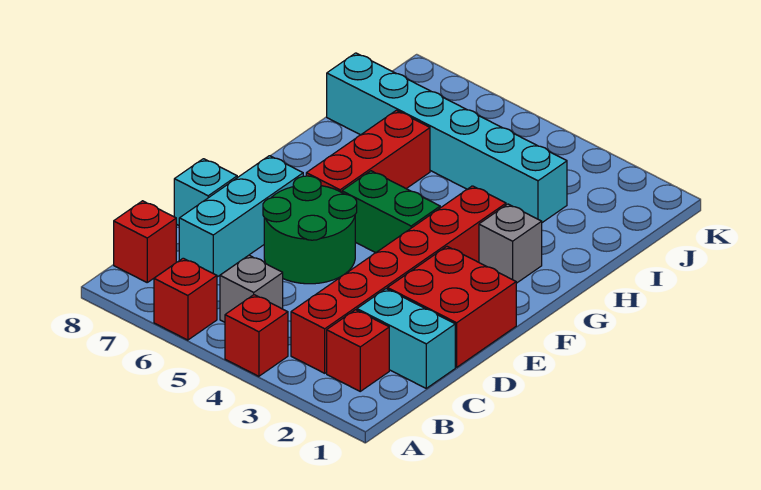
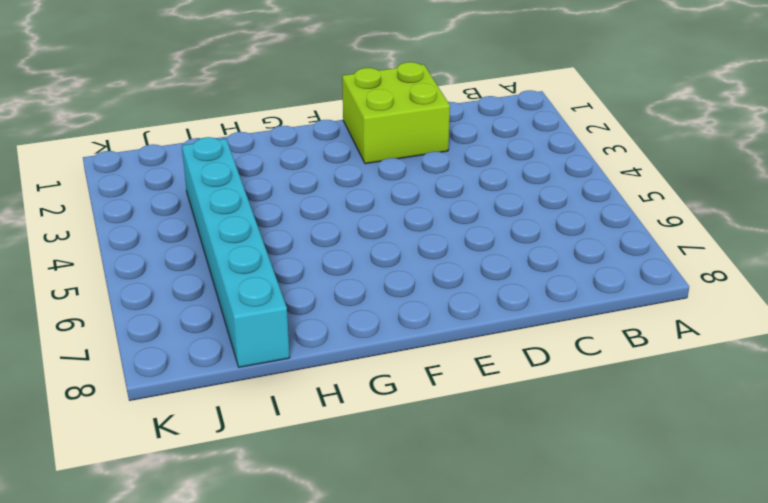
lime 2x2 brick [342,62,450,164] -> red 2x2 brick [387,247,516,367]
none -> red 1x1 brick [225,295,288,376]
none -> red 1x1 brick [154,258,217,340]
none -> red 1x1 brick [327,310,389,391]

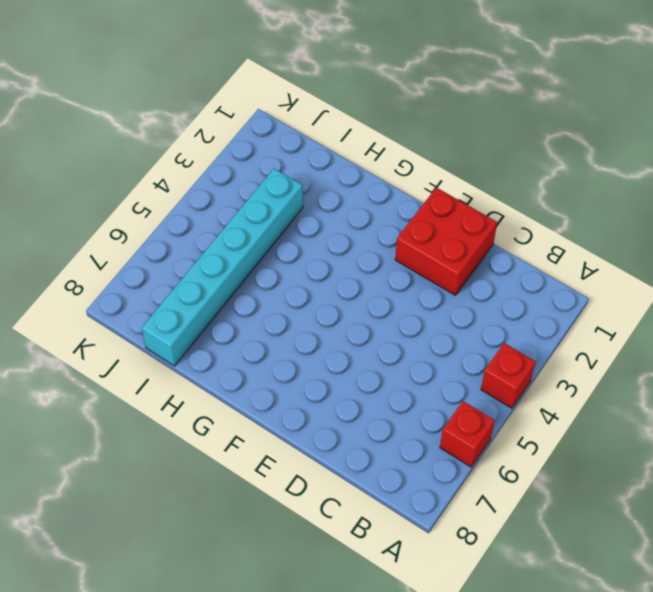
none -> red 1x1 brick [327,310,389,391]
none -> red 1x6 brick [291,186,506,373]
none -> grey 1x1 brick [220,255,283,322]

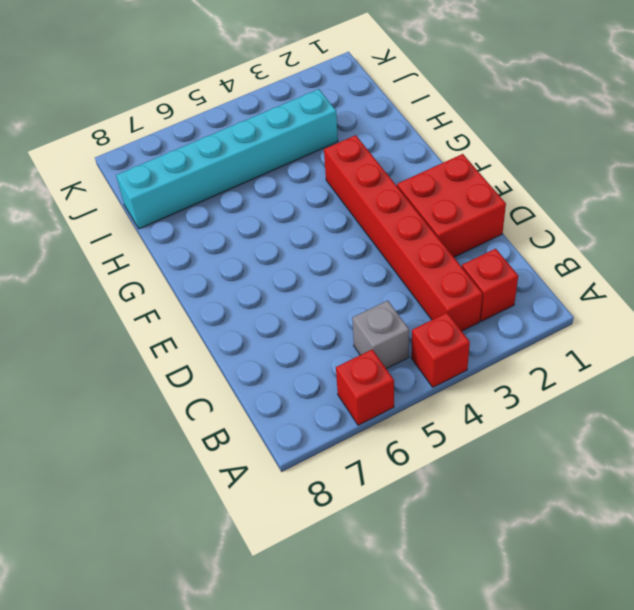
none -> red 1x1 brick [114,201,176,282]
none -> cyan 1x2 brick [357,289,455,388]
none -> cyan 1x3 brick [179,156,303,277]

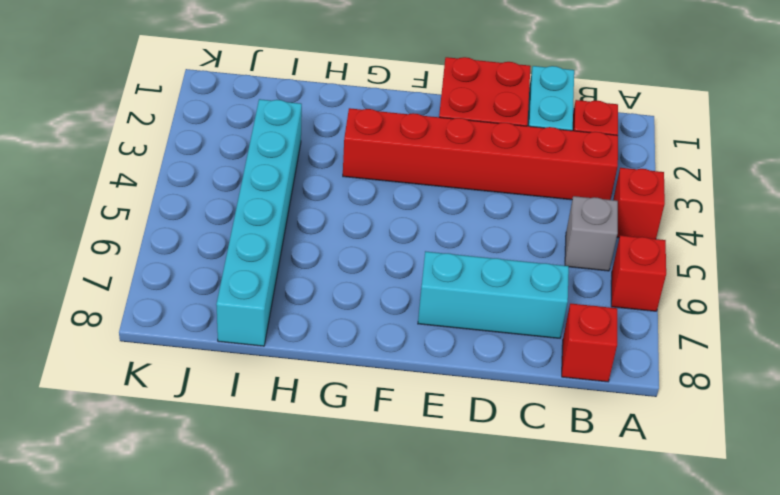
none -> green 2x2 round brick [263,176,357,284]
none -> cyan 1x1 brick [174,159,237,225]
none -> green 1x2 brick [342,171,440,253]

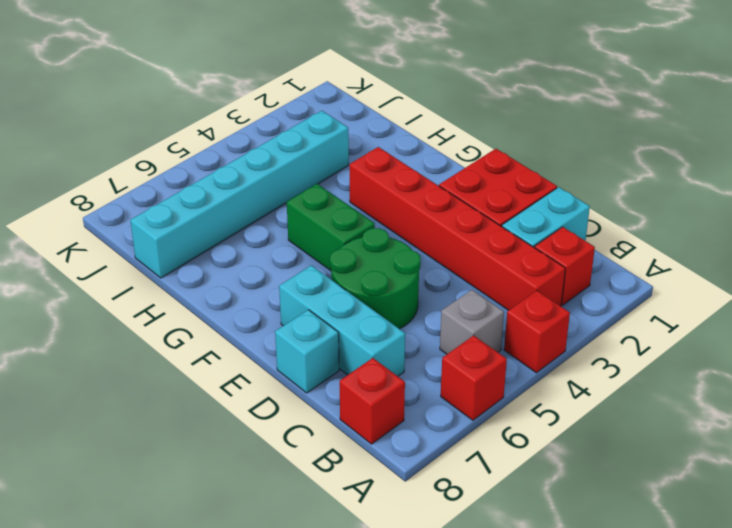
green 1x2 brick [287,184,375,271] -> green 1x2 brick turned to [342,171,440,253]
none -> red 1x3 brick [306,110,430,193]
none -> grey 1x1 brick [479,204,542,283]

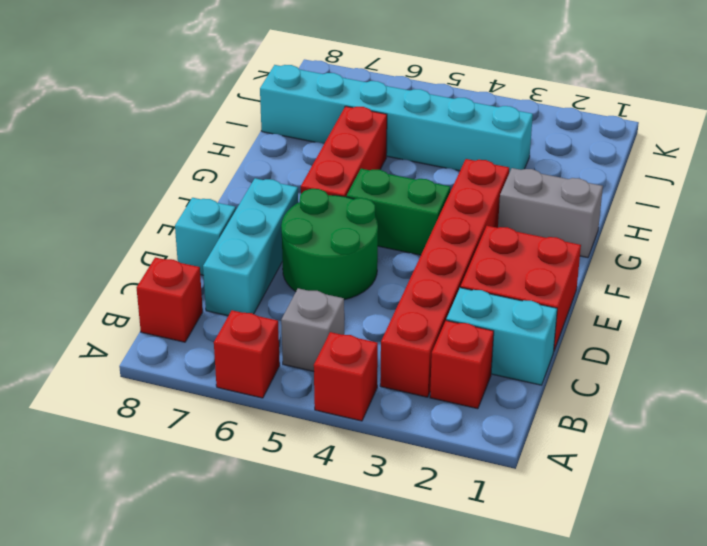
grey 1x2 brick [498,168,603,258] -> grey 1x1 brick [479,204,542,283]

